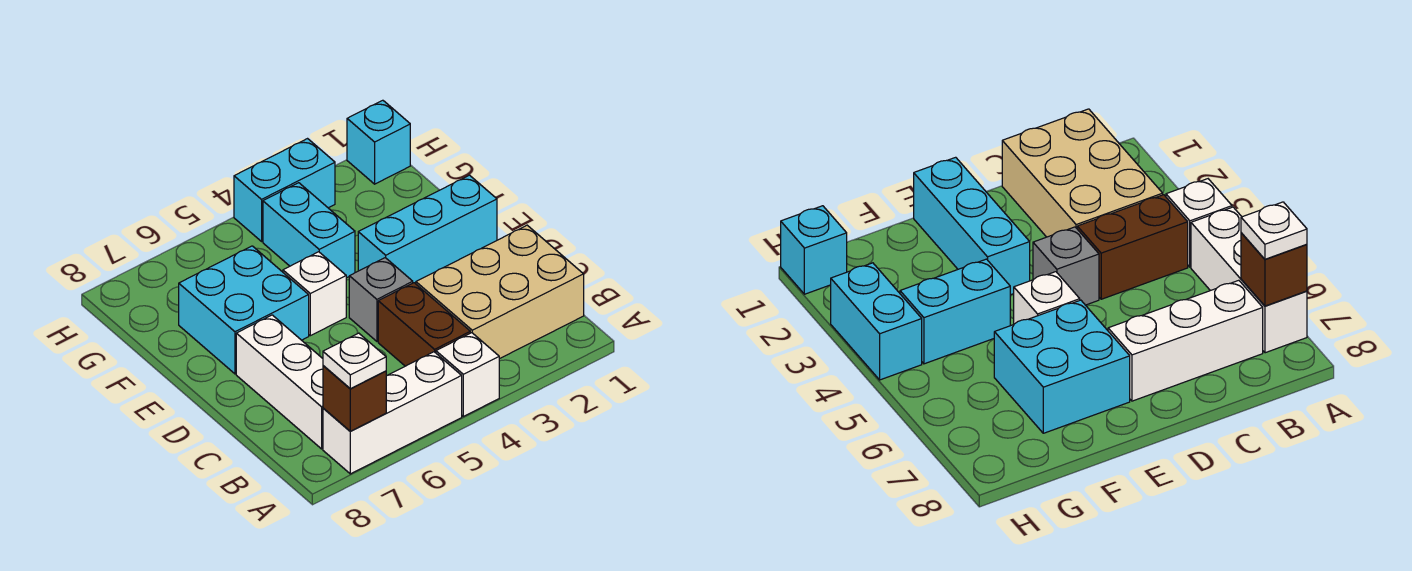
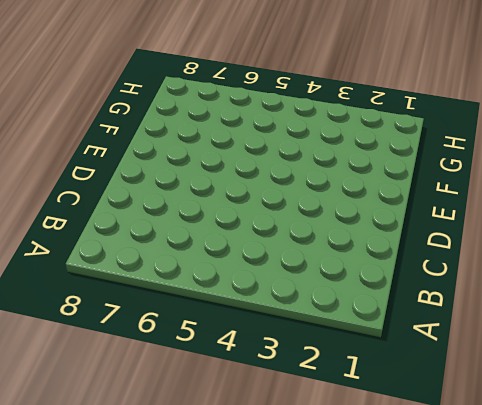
none -> white 1x1 brick [436,333,499,416]
none -> white 1x3 brick [323,352,462,474]
none -> tan 2x3 brick [416,225,584,359]

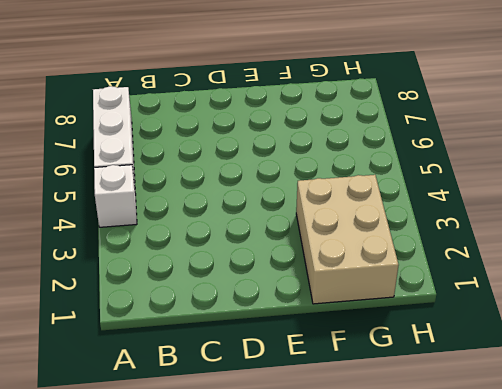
tan 2x3 brick [296,175,399,304] -> tan 2x3 brick moved to [416,225,584,359]
none -> brown 1x2 brick [378,283,470,366]
none -> white 1x3 brick [236,315,323,449]
none -> grey 1x1 brick [349,258,413,341]

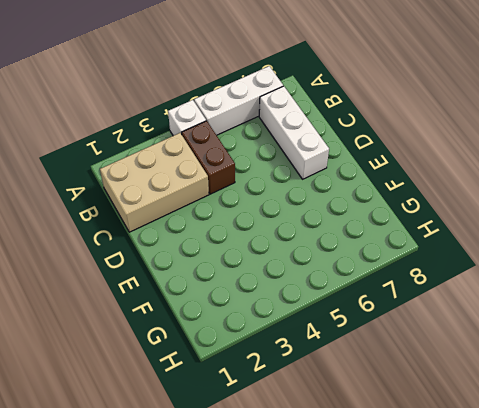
none -> grey 1x1 brick [349,258,413,341]
none -> cyan 1x3 brick [358,175,497,283]
none -> white 1x1 brick [283,252,346,336]

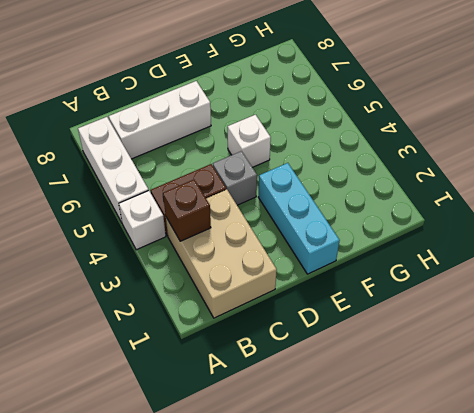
brown 1x1 brick [163,180,211,241] -> brown 1x1 brick moved to [323,366,386,431]
none -> cyan 2x2 brick [179,246,309,374]
none -> cyan 1x2 brick [263,183,355,278]
none -> cyan 1x1 brick [347,100,410,184]

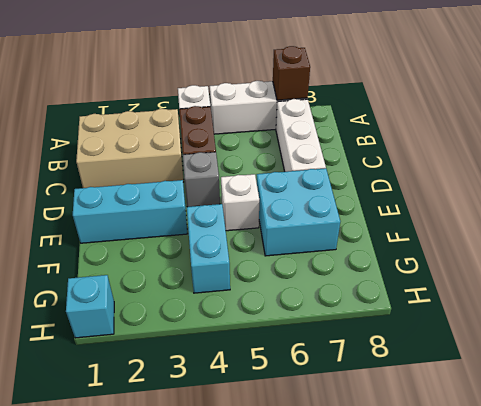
none -> cyan 1x2 brick [234,139,335,241]
none -> white 1x1 plate [323,333,386,389]

